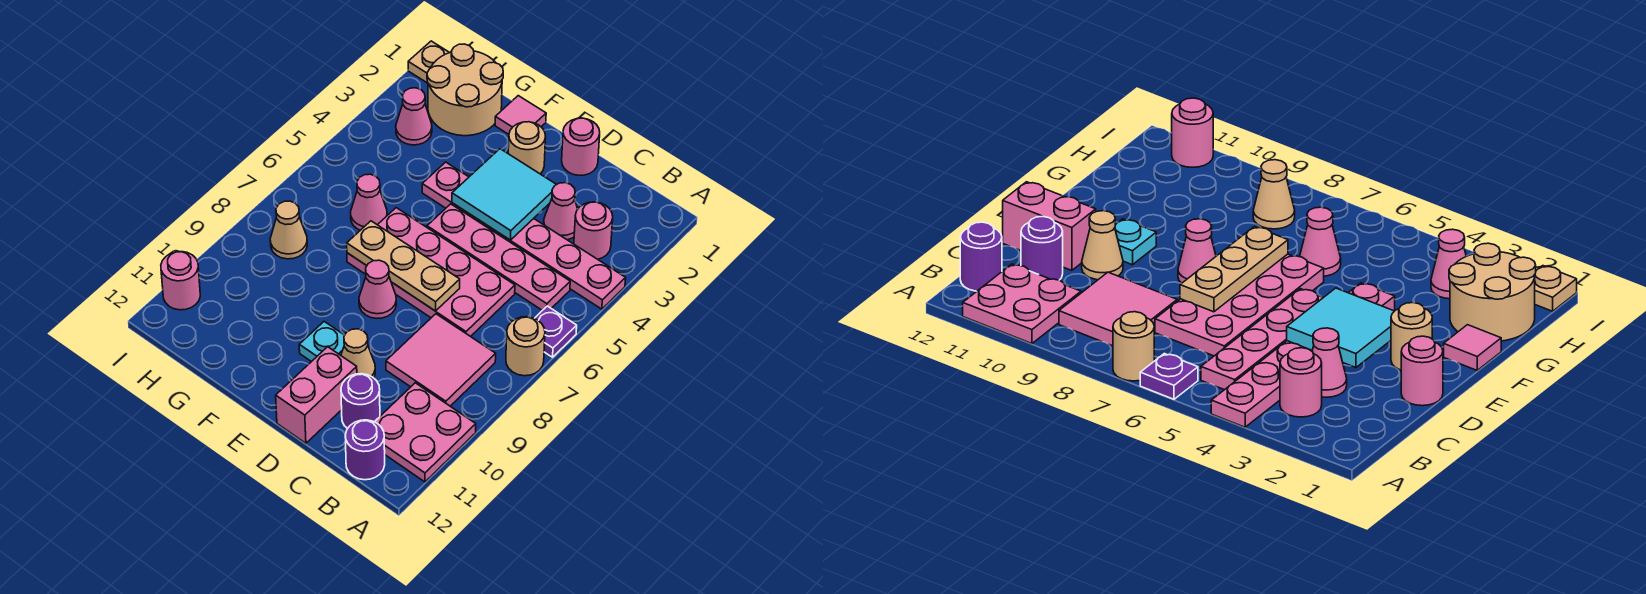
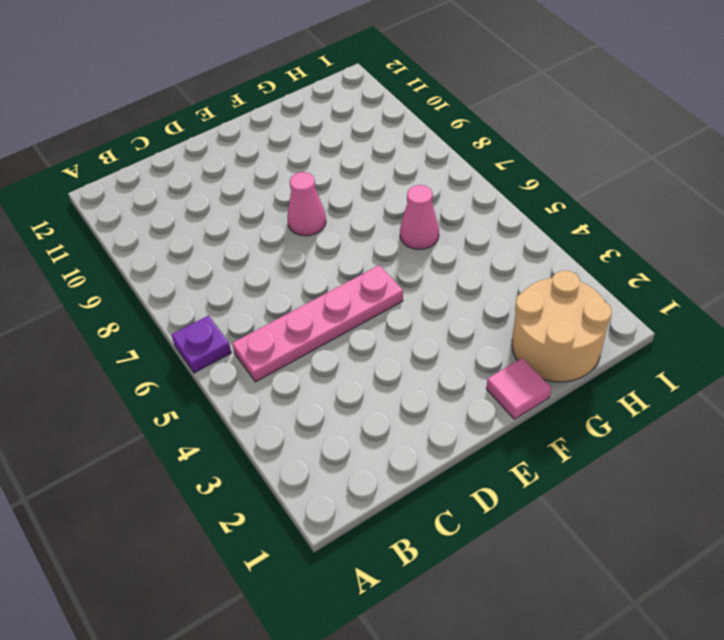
none -> pink 1x6 plate [422,162,626,309]
none -> tan 1x1 round brick [506,317,545,376]
none -> pink 2x2 plate [375,383,476,482]

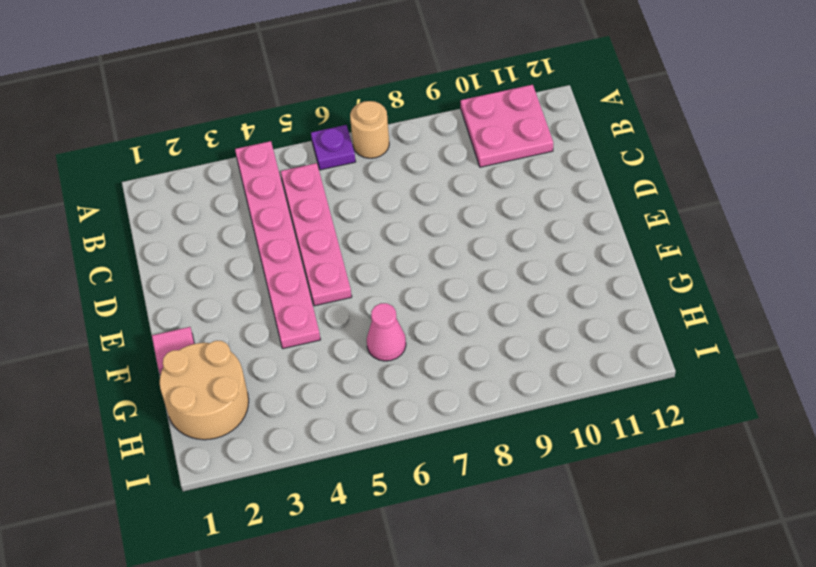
none -> pink 1x1 round brick [574,202,613,259]
none -> pink 2x2 tile [386,314,496,406]
none -> purple 1x1 round brick [345,420,385,480]

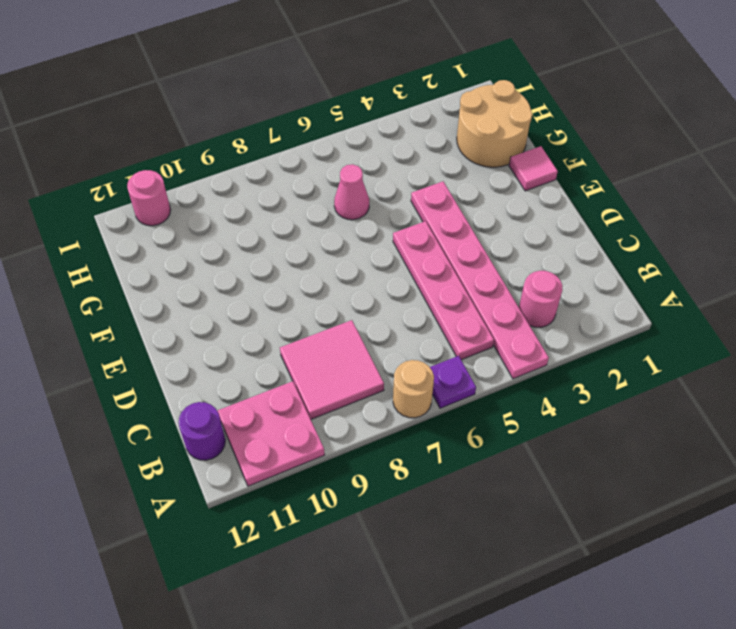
none -> pink 1x1 cone [544,183,578,240]
none -> pink 2x4 plate [347,208,515,337]
none -> purple 1x1 round brick [341,374,380,429]

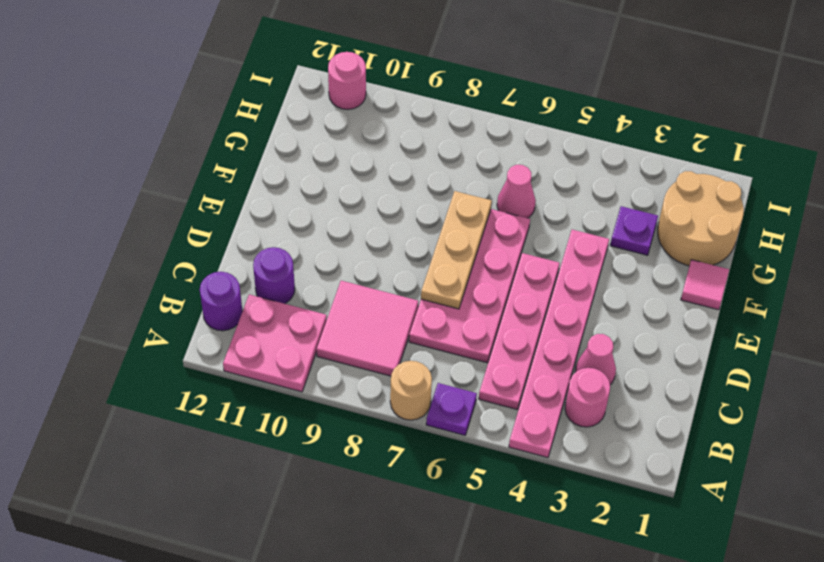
purple 1x1 plate [610,206,658,255] -> none
none -> pink 1x1 round brick [562,118,600,175]
none -> tan 1x1 cone [341,329,375,378]
none -> pink 1x2 brick [276,347,357,443]

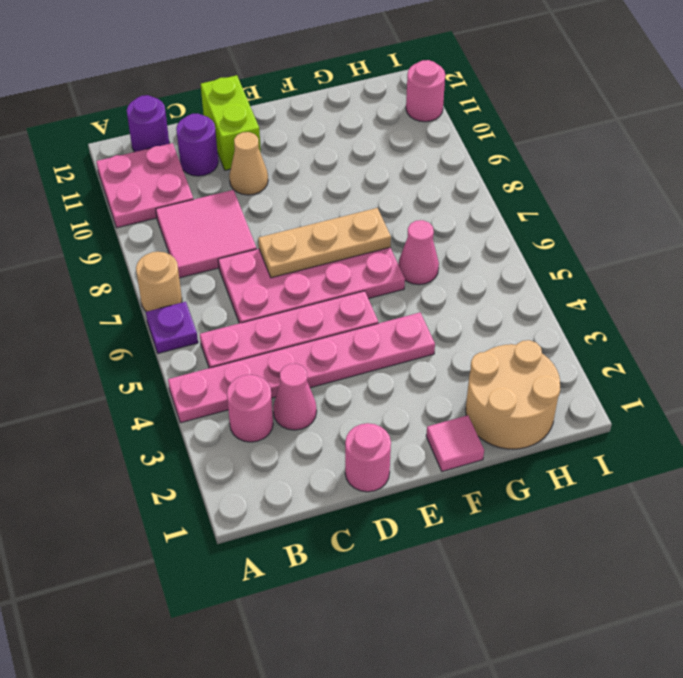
lime 1x2 brick [201,75,261,170] -> pink 1x2 brick [276,347,357,443]
none -> tan 1x1 round brick [508,122,546,174]
none -> pink 1x1 cone [359,260,396,318]
none -> cyan 1x1 plate [299,322,345,362]

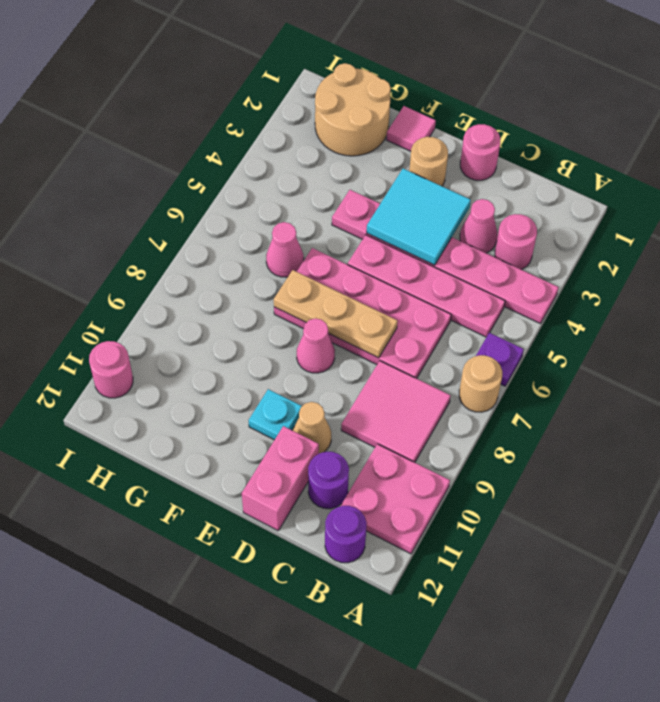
none -> pink 1x1 cone [396,88,432,145]
none -> tan 1x1 cone [270,201,307,259]
none -> tan 1x1 plate [408,41,449,83]

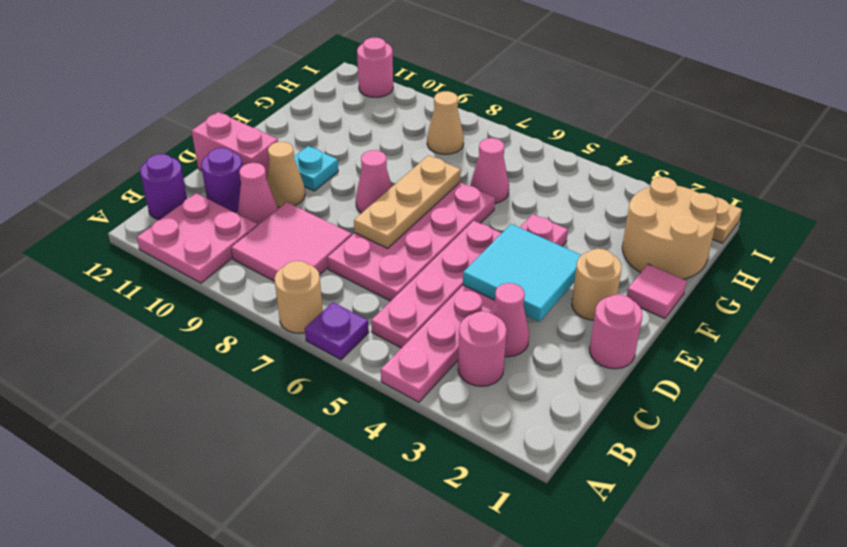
pink 1x1 cone [238,163,278,225] -> pink 1x1 cone moved to [396,88,432,145]

